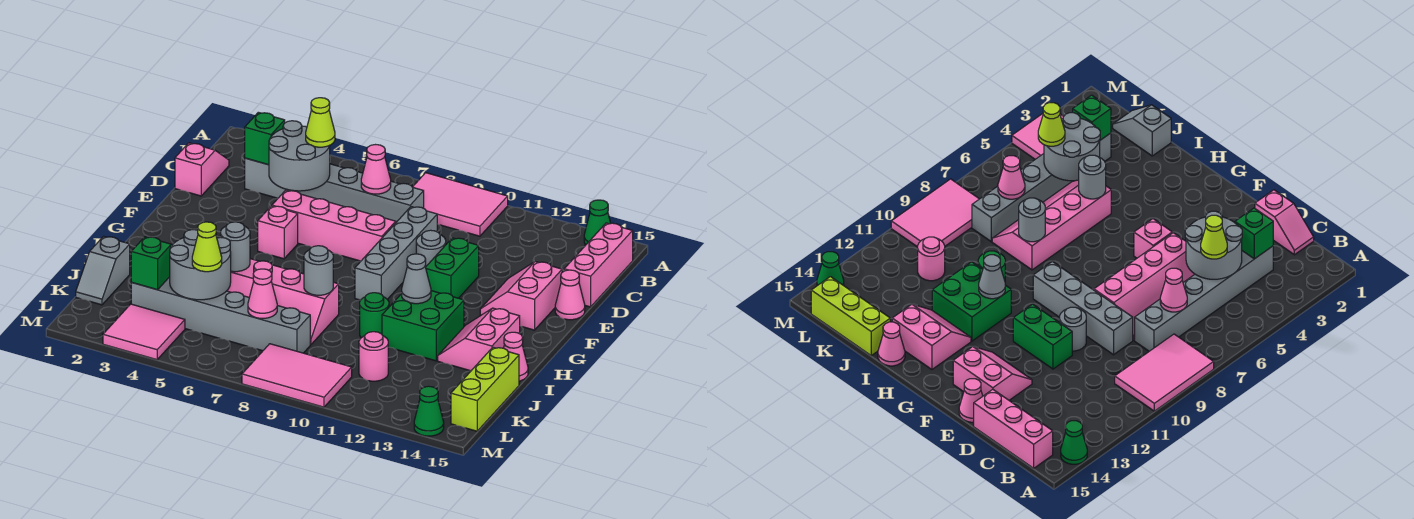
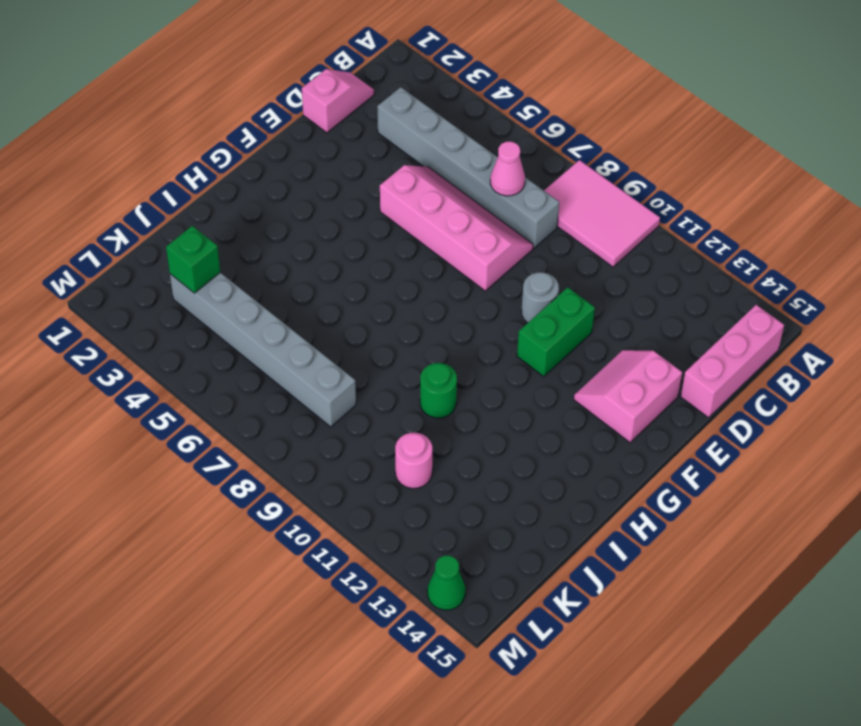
none -> green 1x1 cone [584,200,611,245]
none -> grey 1x4 brick [355,207,437,300]
none -> pink 1x1 cone [555,270,585,320]
none -> pink 1x1 brick [258,206,298,259]

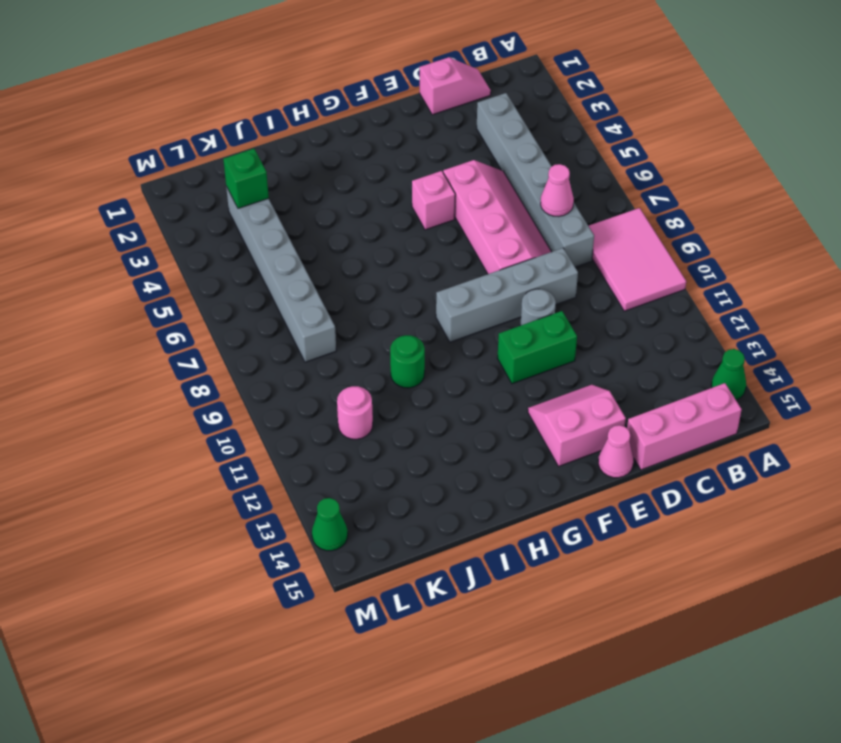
none -> green 2x2 brick [382,291,464,361]
none -> pink 2x2 slope [438,308,520,371]
none -> pink 2x4 slope [227,259,339,345]
none -> pink 1x1 cone [504,332,528,381]

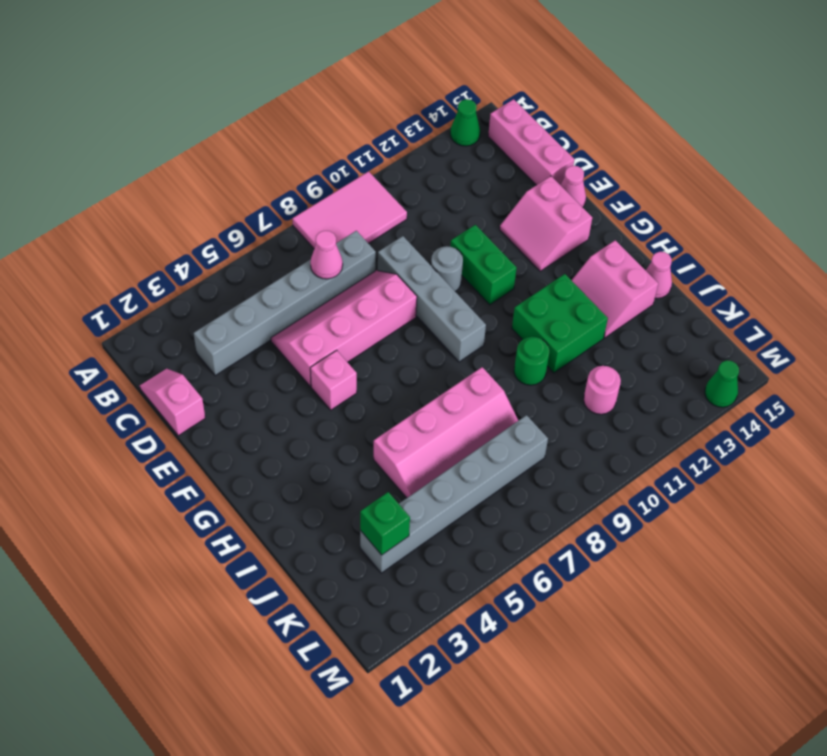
none -> grey 1x2 slope [76,236,130,305]
none -> lime 1x3 brick [451,347,519,431]
none -> pink 2x2 tile [103,304,185,360]
none -> pink 2x3 tile [242,344,352,407]

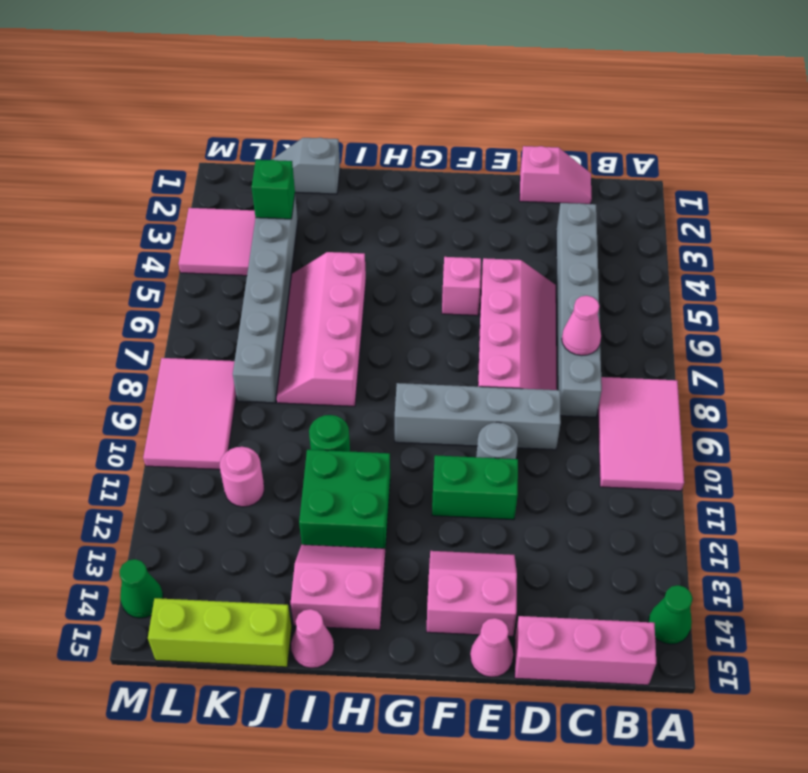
none -> green 1x1 brick [245,112,285,165]
none -> grey 2x2 round brick [269,121,330,191]
none -> grey 1x1 cone [402,254,431,304]
none -> grey 1x1 round brick [221,222,250,272]

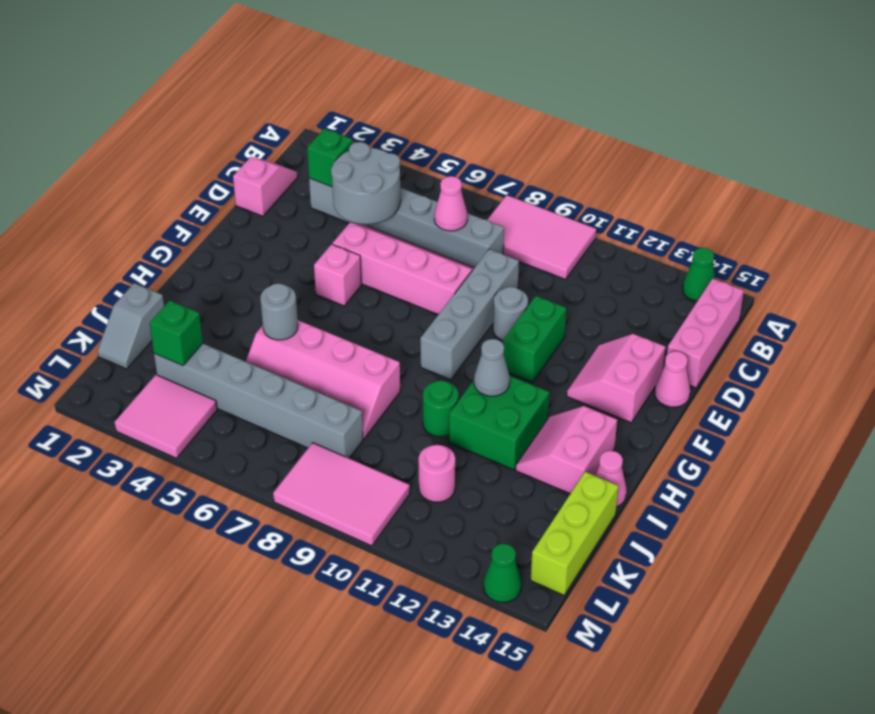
none -> grey 1x1 round brick [304,246,333,295]
none -> grey 2x2 round brick [170,230,231,300]
none -> pink 1x1 cone [248,269,277,318]
none -> lime 1x1 cone [306,98,335,147]

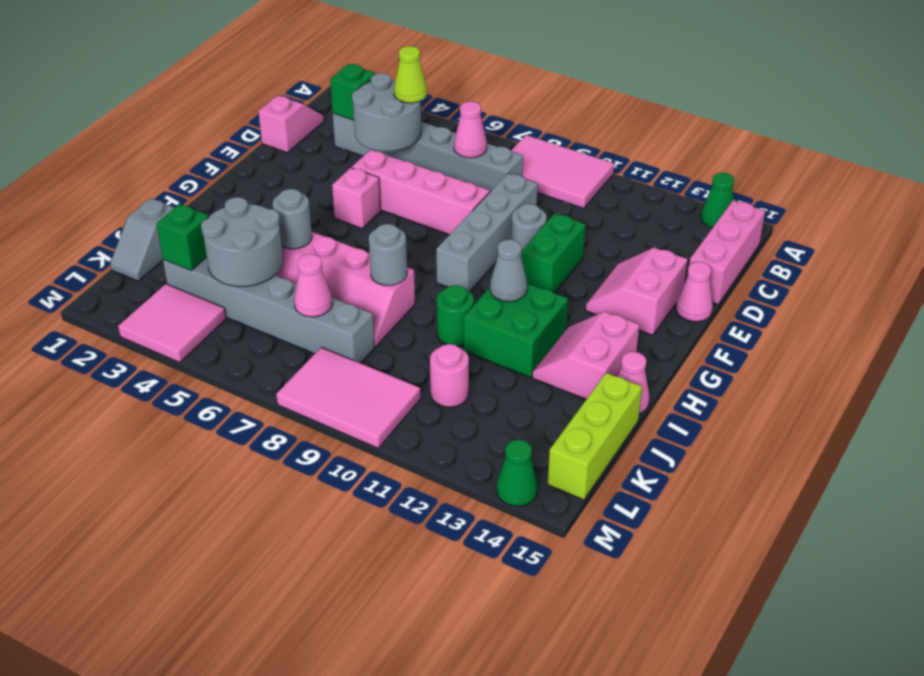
none -> lime 1x1 cone [192,222,222,272]

